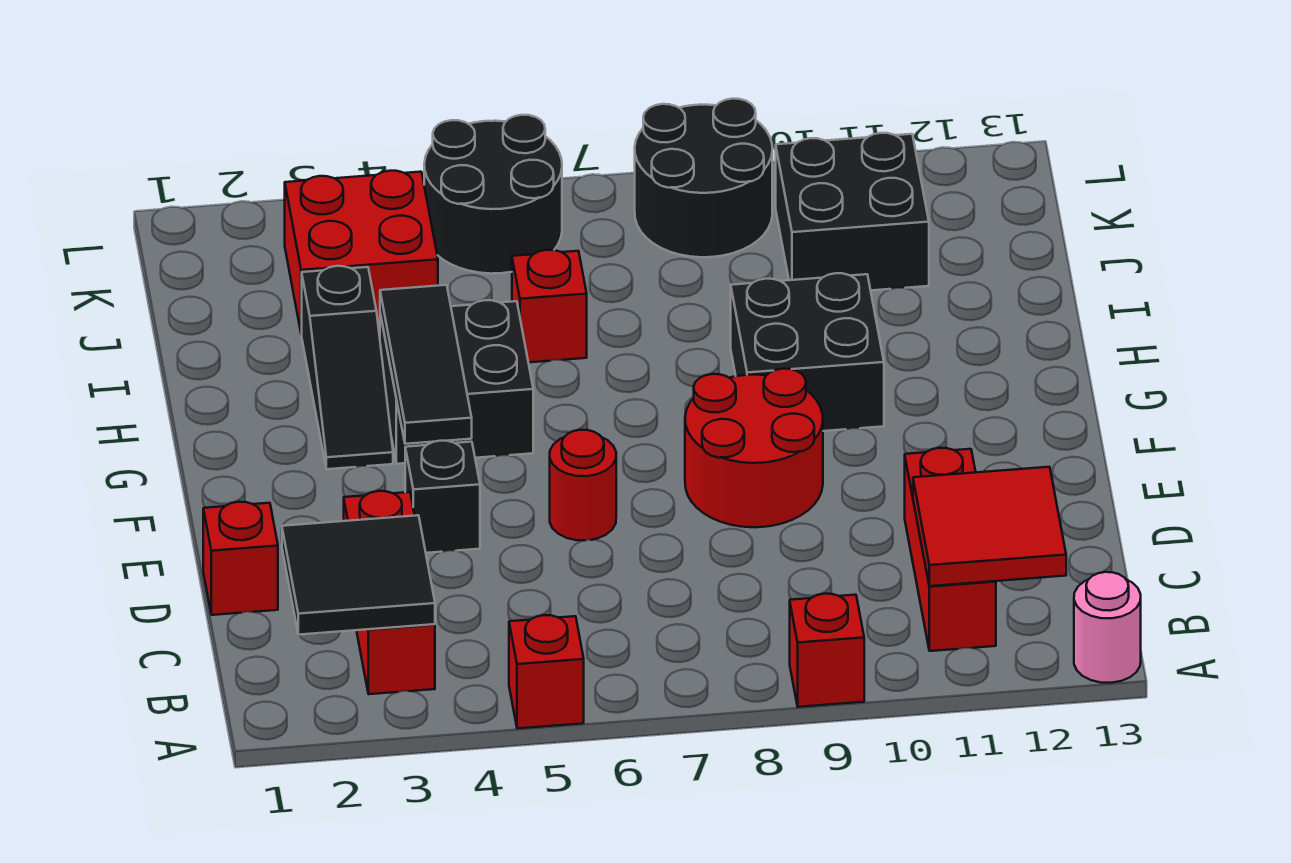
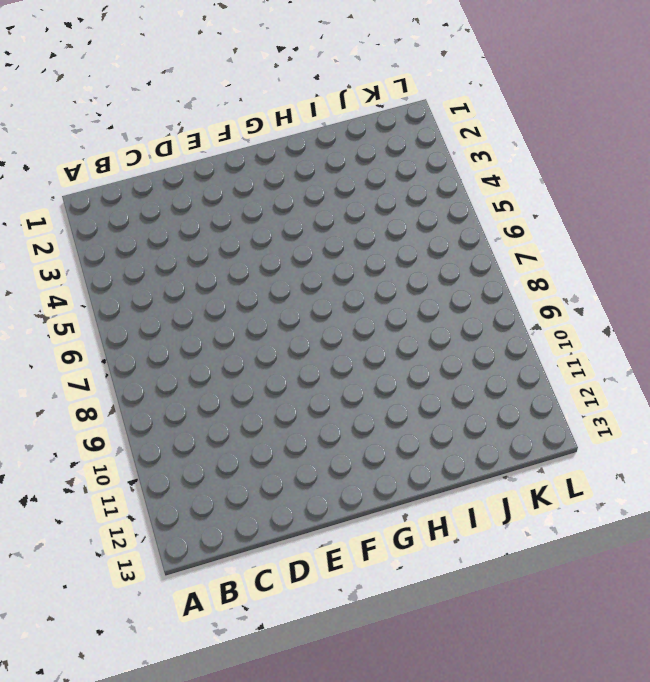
none -> red 1x1 brick [509,615,584,728]
none -> red 1x1 brick [790,594,864,707]
none -> pink 1x1 round brick [1074,572,1141,683]

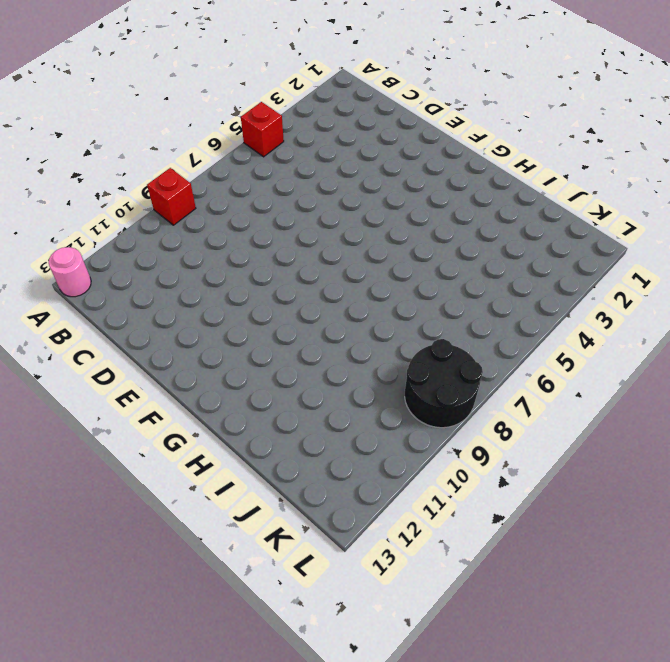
none -> red 1x3 brick [344,491,435,694]
none -> red 1x3 brick [905,448,996,651]
none -> red 1x1 brick [203,502,278,615]

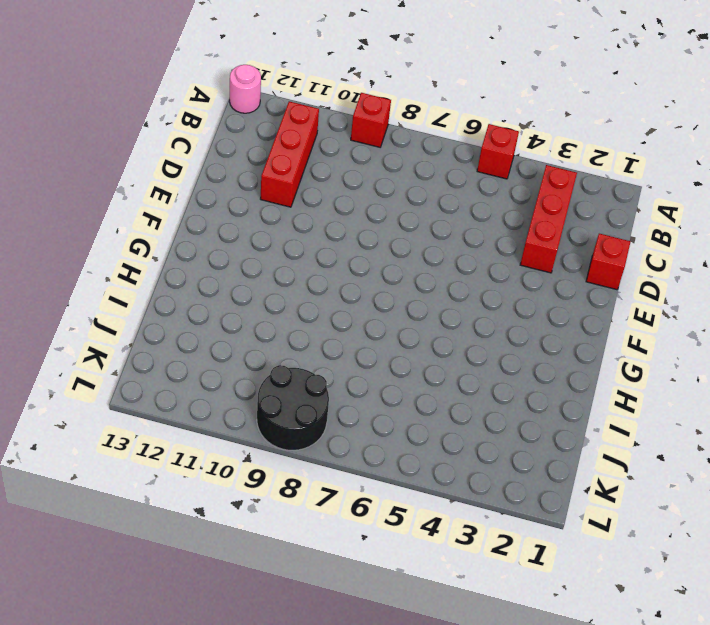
none -> black 1x1 brick [405,441,480,553]
none -> red 1x1 round brick [550,430,616,541]
none -> red 2x2 round brick [685,369,823,527]

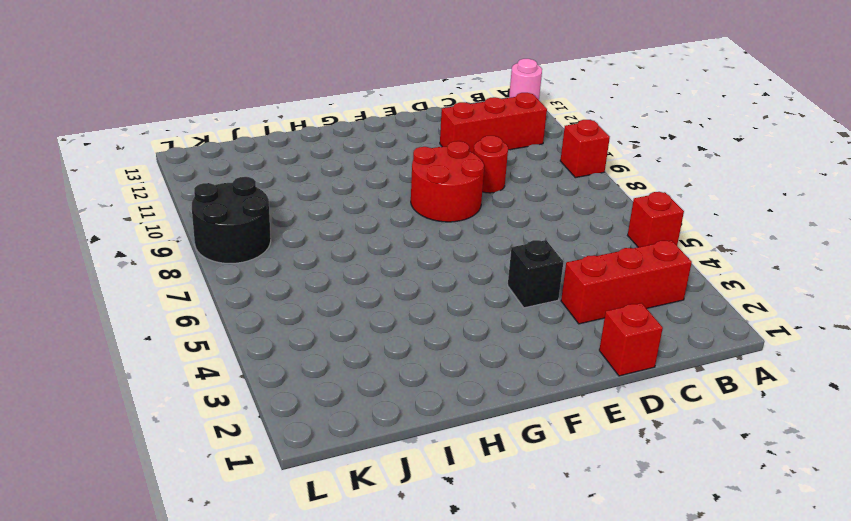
red 1x1 round brick [474,136,508,193] -> red 1x1 round brick moved to [550,430,616,541]
none -> black 1x3 slope [302,266,393,469]
none -> black 2x2 brick [380,300,533,464]
none -> black 2x2 brick [731,273,884,431]

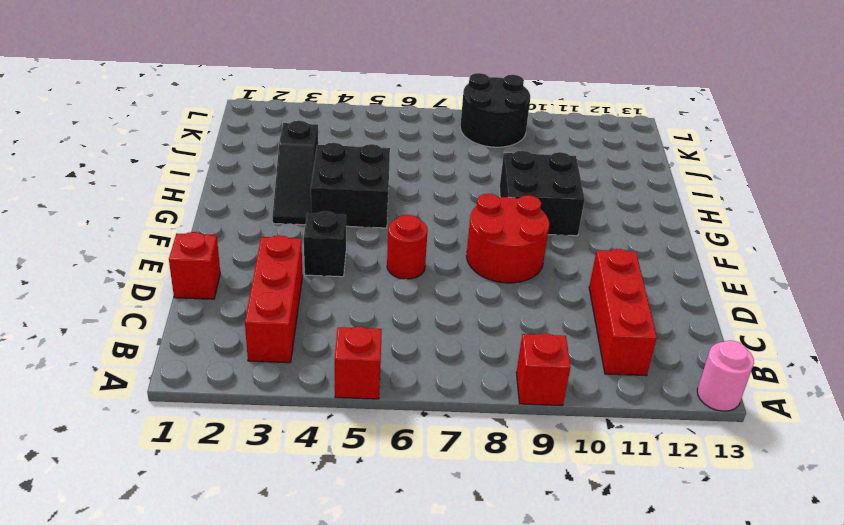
none -> red 1x1 brick [512,250,587,362]
none -> red 2x2 brick [285,171,438,334]
none -> black 2x2 brick [776,133,929,290]

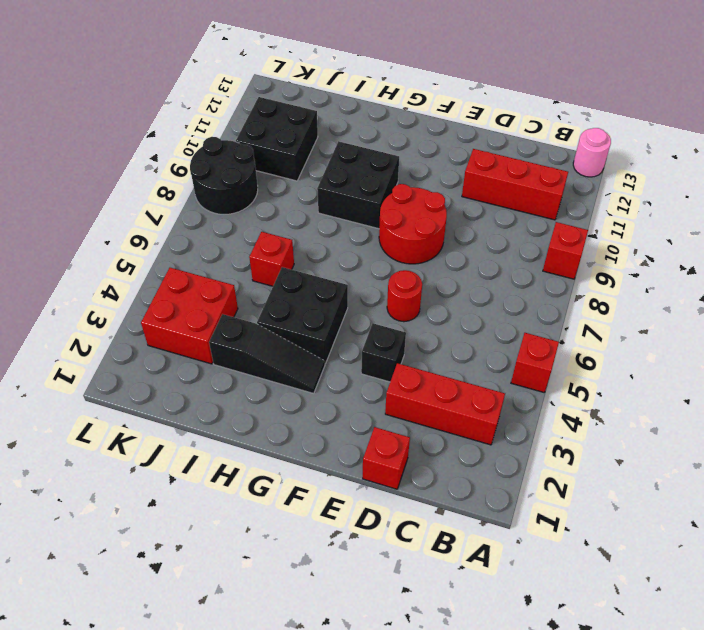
none -> black 2x2 round brick [424,115,562,274]
none -> black 2x2 tile [282,515,435,635]
none -> red 2x2 tile [913,467,1066,586]

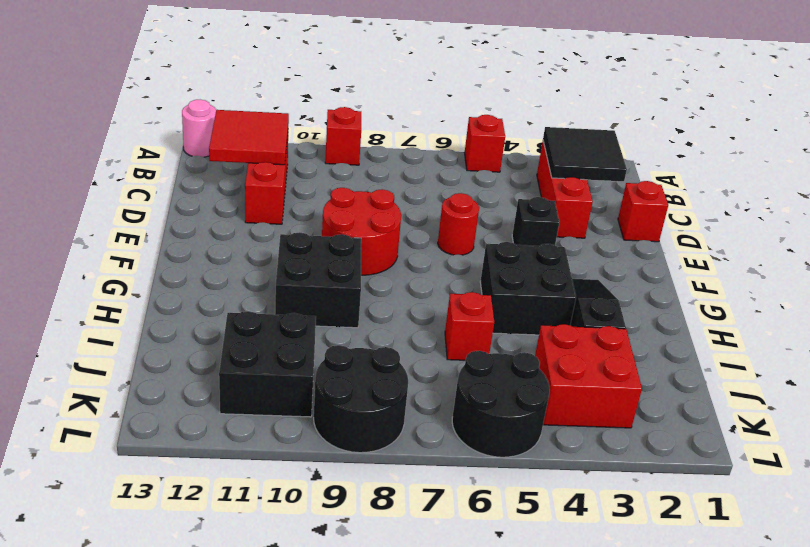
none -> black 1x3 tile [380,285,472,444]

